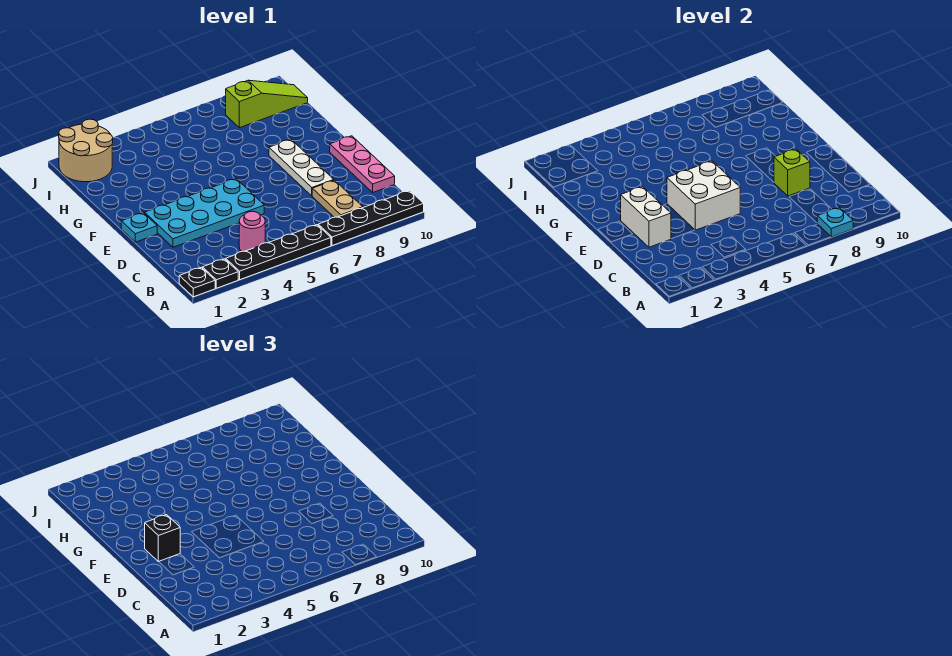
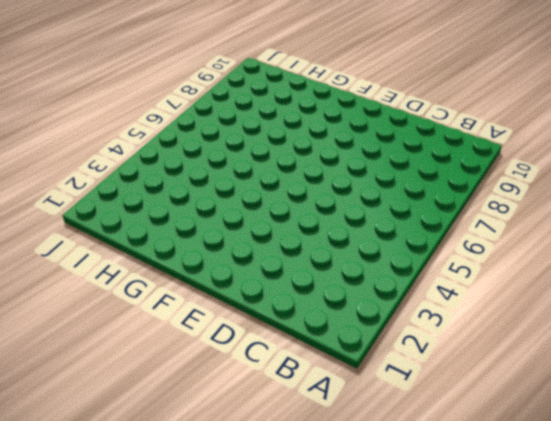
none -> black 1x1 plate [179,267,215,297]
none -> black 1x1 plate [203,259,238,288]
none -> black 1x4 plate [226,225,331,280]

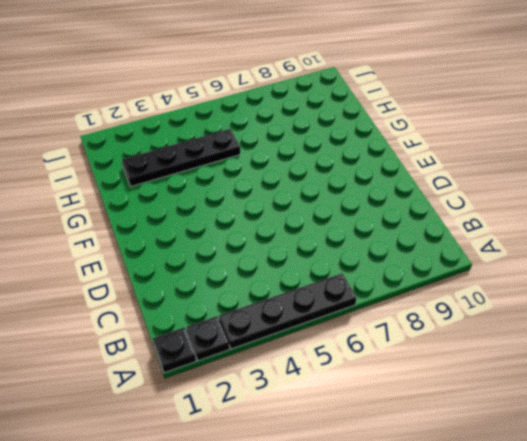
black 1x4 plate [122,129,240,186] -> black 1x4 plate moved to [318,190,424,246]
none -> pink 1x1 round brick [239,211,265,251]
none -> tan 1x2 plate [312,180,363,217]
none -> pink 1x3 plate [330,136,395,192]

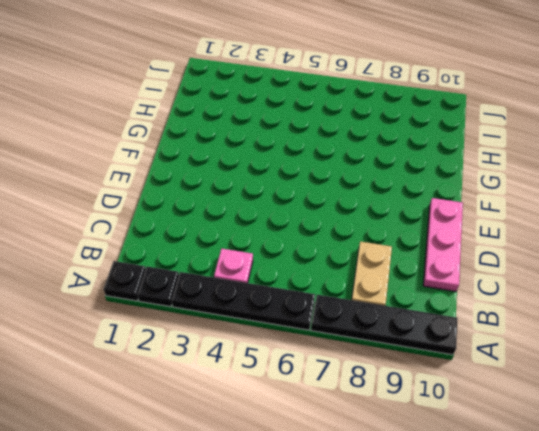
pink 1x1 plate [214,249,253,283] -> pink 1x1 round brick [239,211,265,251]
none -> cyan 2x4 plate [145,179,264,247]
none -> white 1x3 plate [269,139,334,196]
none -> cyan 1x1 plate [121,213,157,242]

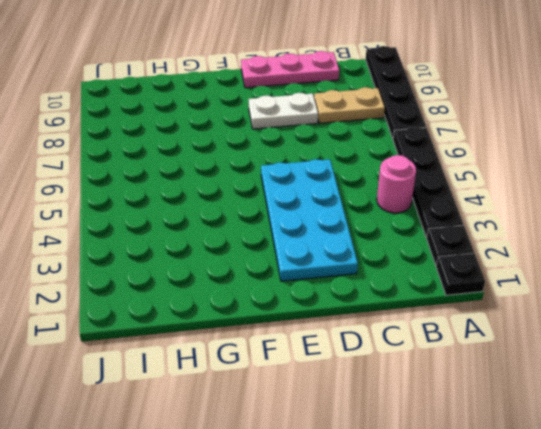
white 1x2 plate [249,93,318,129] -> white 1x3 plate [269,139,334,196]
none -> cyan 1x1 plate [121,213,157,242]
none -> tan 2x2 round brick [59,119,113,182]
none -> lime 1x3 slope [226,80,308,128]

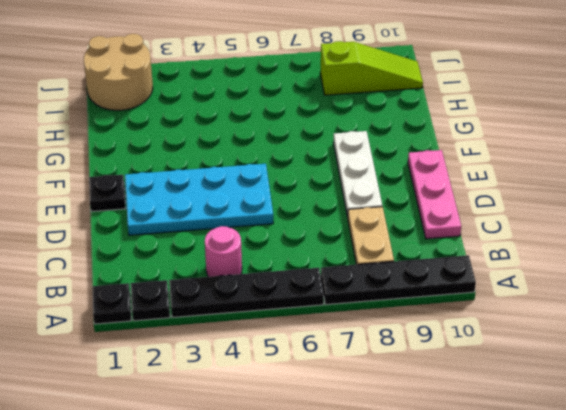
black 1x1 plate [89,175,126,212] -> cyan 1x1 plate [121,213,157,242]
none -> cyan 1x1 plate [817,208,854,237]
none -> white 1x2 brick [621,187,671,247]
none -> white 2x2 brick [667,161,740,230]

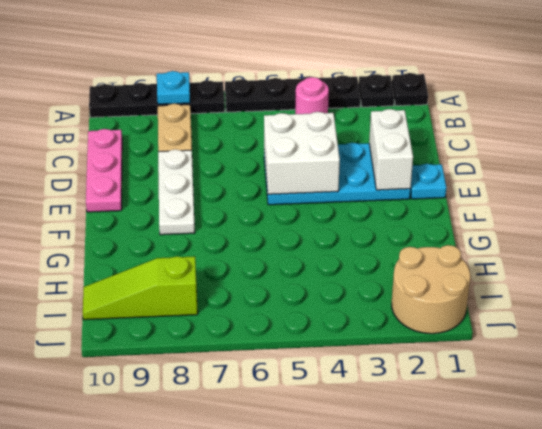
none -> lime 1x1 brick [774,149,810,196]
none -> black 1x1 brick [145,515,180,562]

